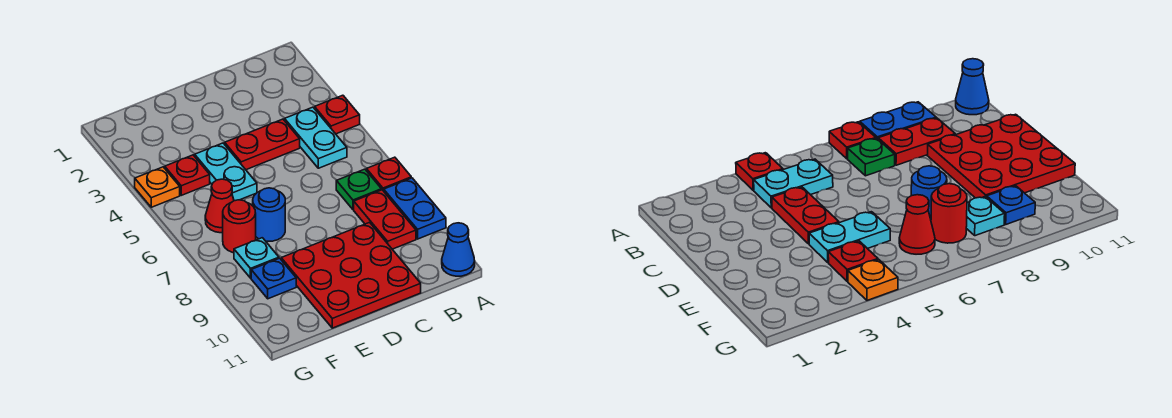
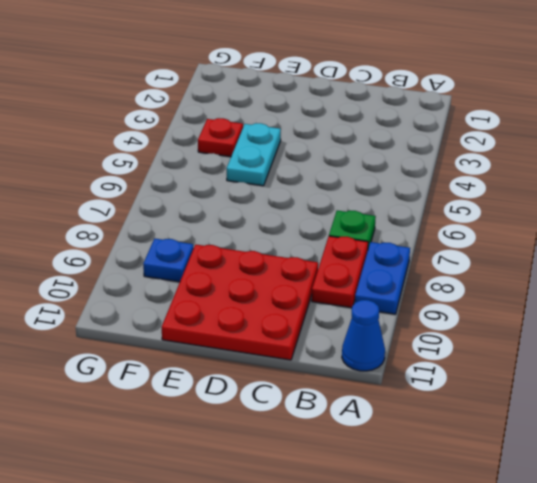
none -> red 1x1 plate [315,95,360,134]
none -> red 1x1 plate [366,157,411,191]
none -> cyan 1x2 plate [285,107,347,168]

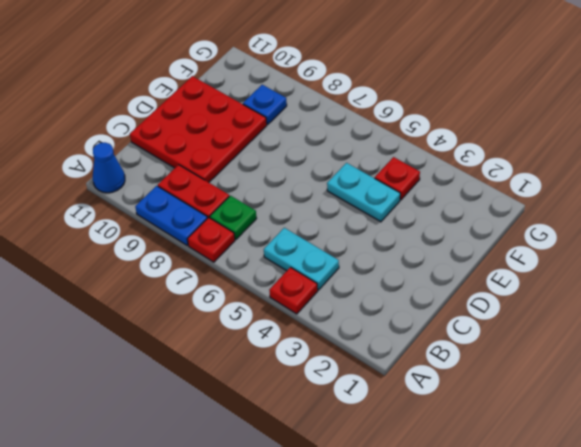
none -> red 1x2 plate [225,119,300,170]
none -> blue 1x1 round brick [253,188,285,241]
none -> red 1x1 cone [205,179,234,233]

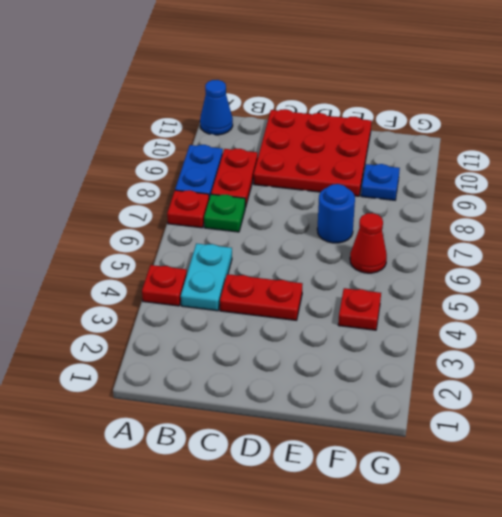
none -> cyan 1x2 plate [195,143,257,201]
none -> red 1x1 round brick [223,200,256,253]
none -> cyan 1x1 plate [234,238,279,278]

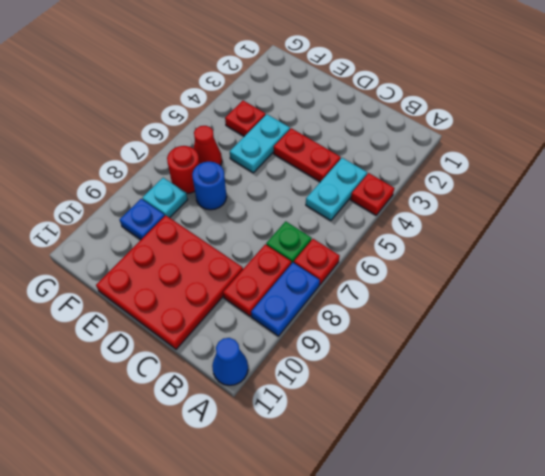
none -> orange 1x1 plate [135,167,180,207]

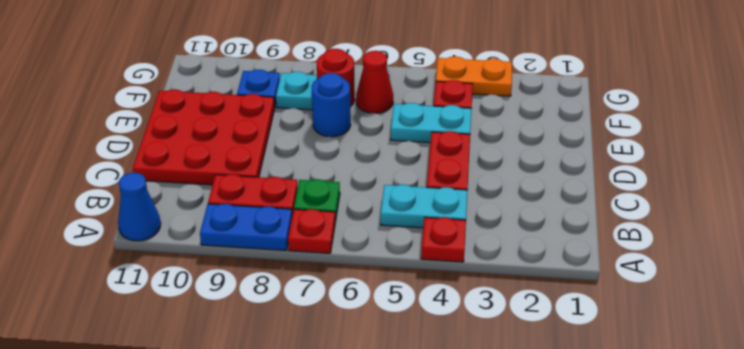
orange 1x2 plate [436,56,512,96] -> orange 1x1 plate [135,167,180,207]

